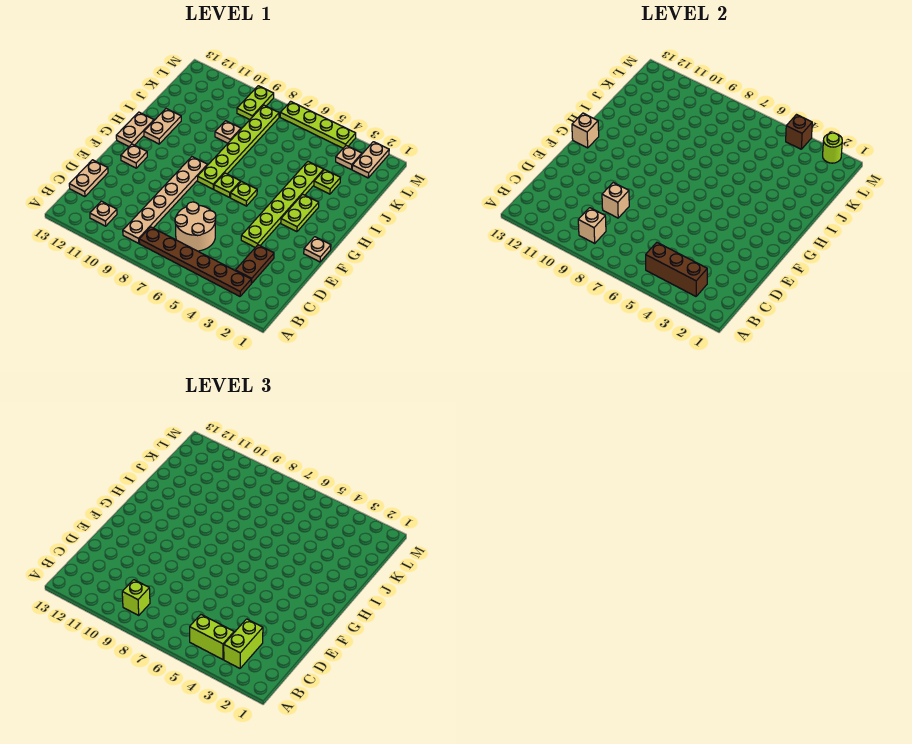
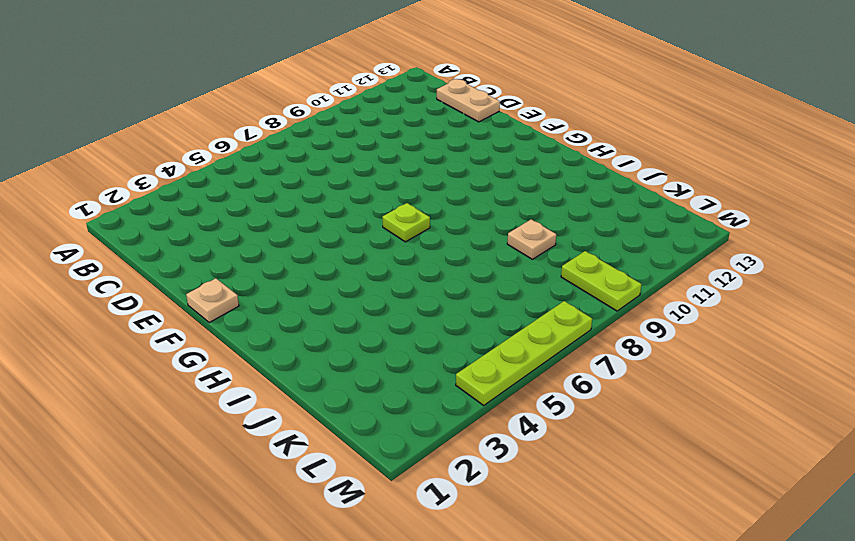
none -> brown 1x6 plate [139,227,251,296]
none -> tan 1x6 plate [123,157,207,243]
none -> tan 1x1 plate [90,201,117,226]
none -> brown 1x2 plate [235,245,274,283]

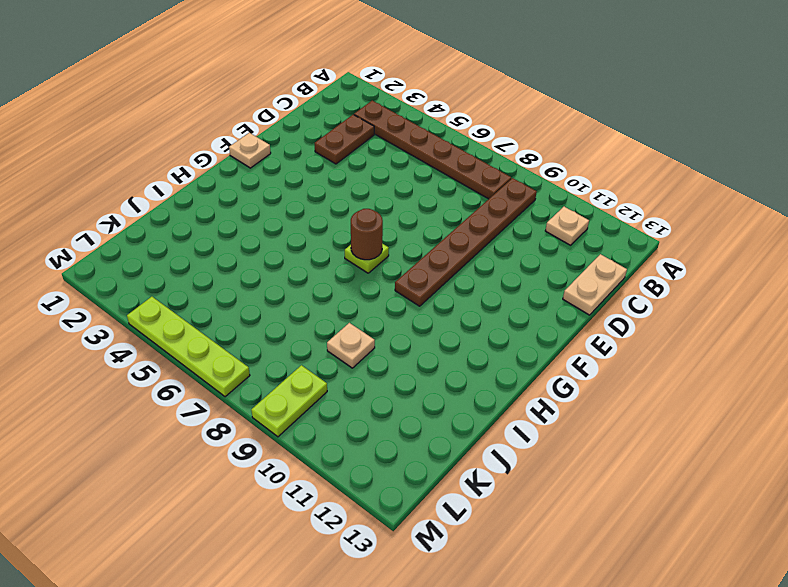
brown 1x6 plate [395,178,537,306] -> tan 1x6 plate [123,157,207,243]
brown 1x1 round brick [351,209,383,260] -> none
none -> tan 2x2 round brick [175,202,216,251]
none -> lime 1x6 plate [241,162,324,247]
none -> tan 1x1 plate [121,144,147,168]
none -> lime 1x2 plate [281,194,319,232]

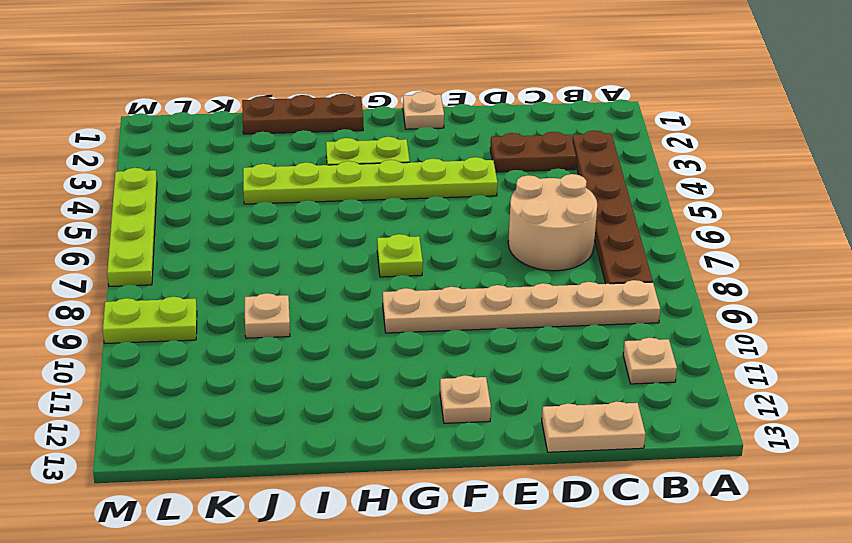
brown 1x3 plate [242,94,363,134] -> none
none -> lime 1x1 plate [231,181,257,206]
none -> lime 1x6 plate [198,105,279,189]
none -> tan 1x2 plate [116,112,154,146]
none -> tan 1x2 plate [144,109,181,144]

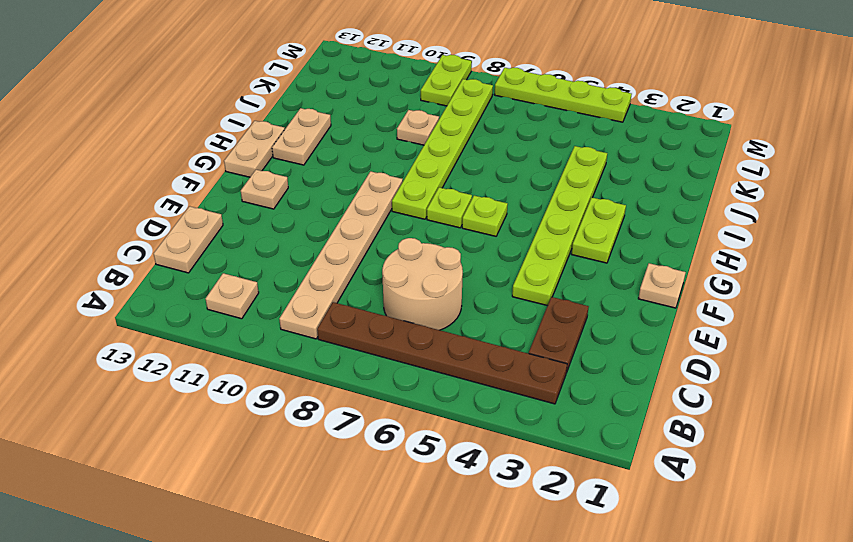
none -> lime 1x1 plate [314,170,340,194]
none -> tan 1x2 plate [352,142,389,178]
none -> tan 1x1 plate [336,146,362,170]
none -> brown 1x3 brick [646,243,707,296]

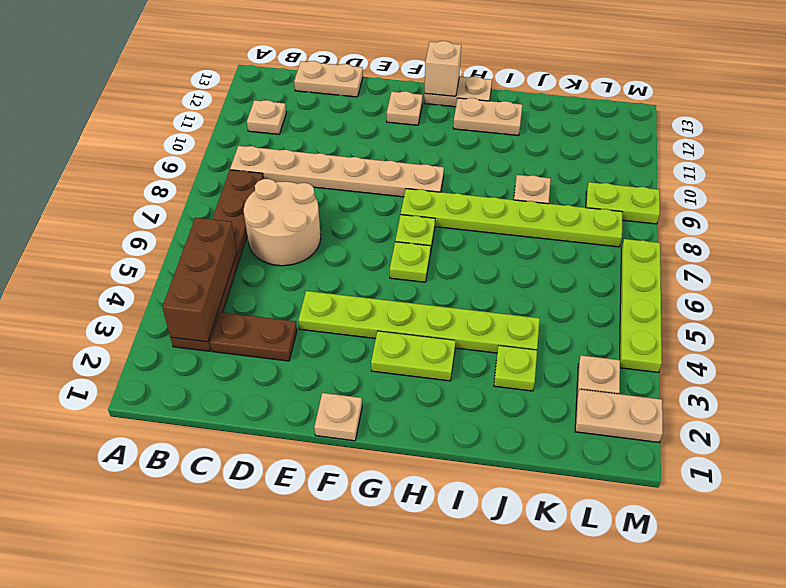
none -> tan 1x1 brick [578,208,606,243]
none -> tan 1x1 brick [602,183,629,218]
none -> lime 1x1 round brick [823,133,842,163]
none -> brown 1x1 brick [786,115,812,149]

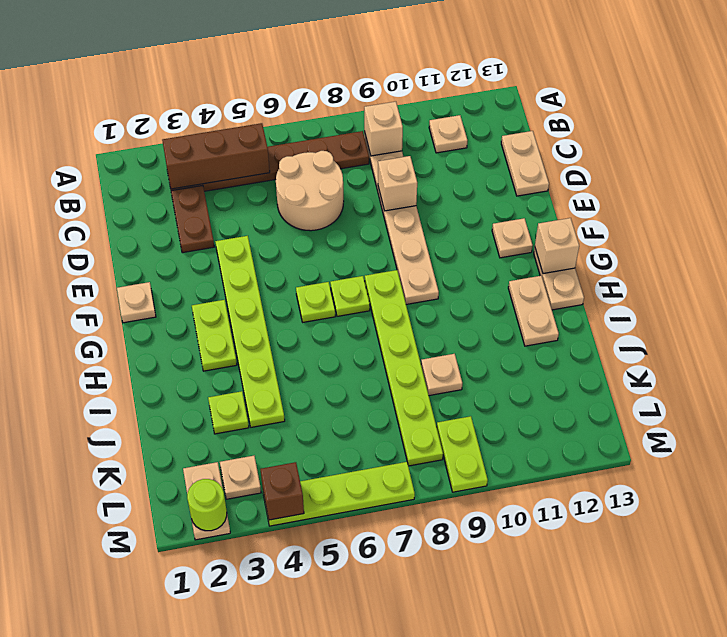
none -> lime 1x2 brick [224,619,263,668]
none -> lime 1x2 brick [190,615,234,660]
none -> lime 1x1 brick [122,580,150,615]

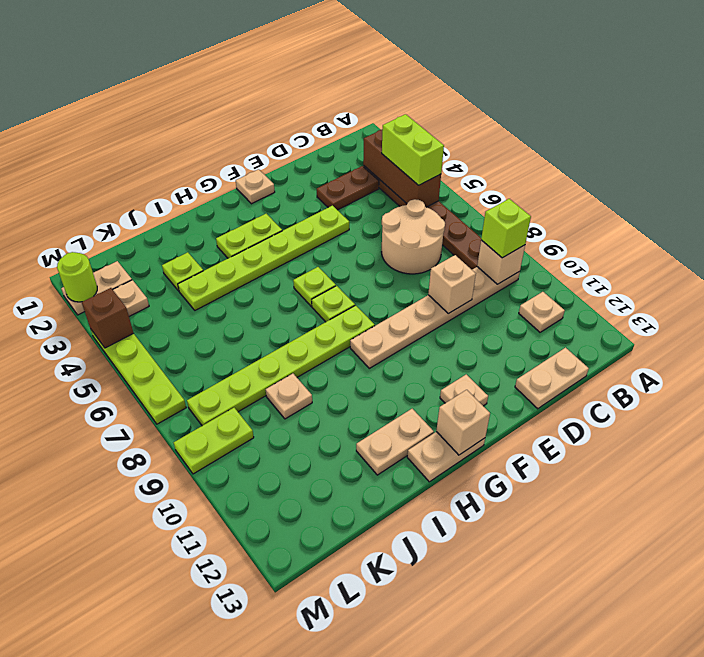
none -> lime 1x2 brick [224,619,263,668]

